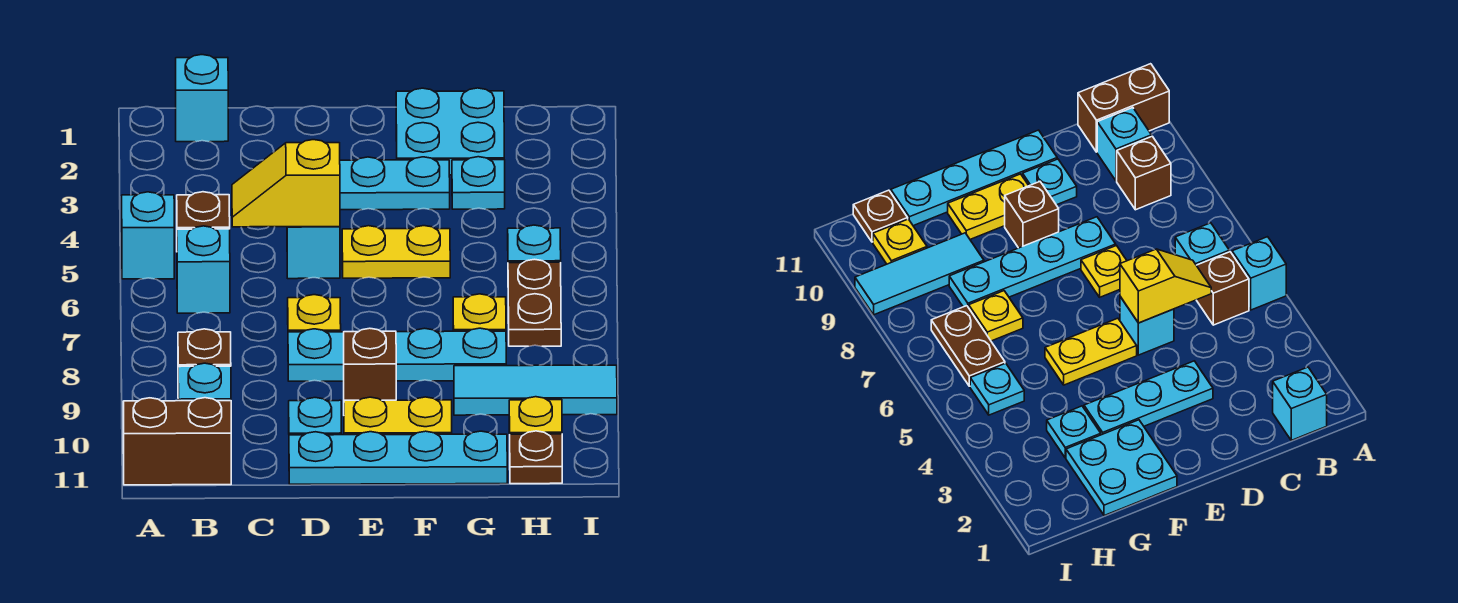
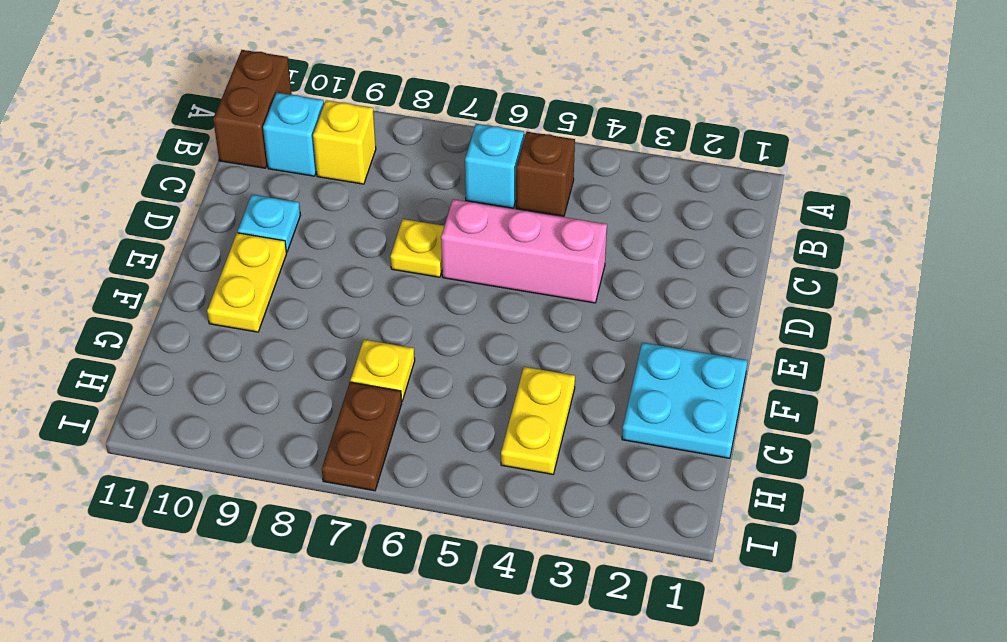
yellow 1x1 brick [313,100,376,184] -> brown 1x1 brick [178,329,231,367]
pink 1x3 brick [441,199,607,303] -> cyan 1x1 brick [287,227,340,279]
yellow 1x2 plate [501,367,575,474] -> yellow 1x2 plate moved to [342,226,450,278]
brown 1x2 plate [322,382,402,491] -> brown 1x2 plate turned to [508,259,561,346]
none -> cyan 1x1 brick [122,192,174,279]
none -> cyan 1x1 brick [176,55,228,142]
none -> cyan 1x3 plate [340,157,450,210]

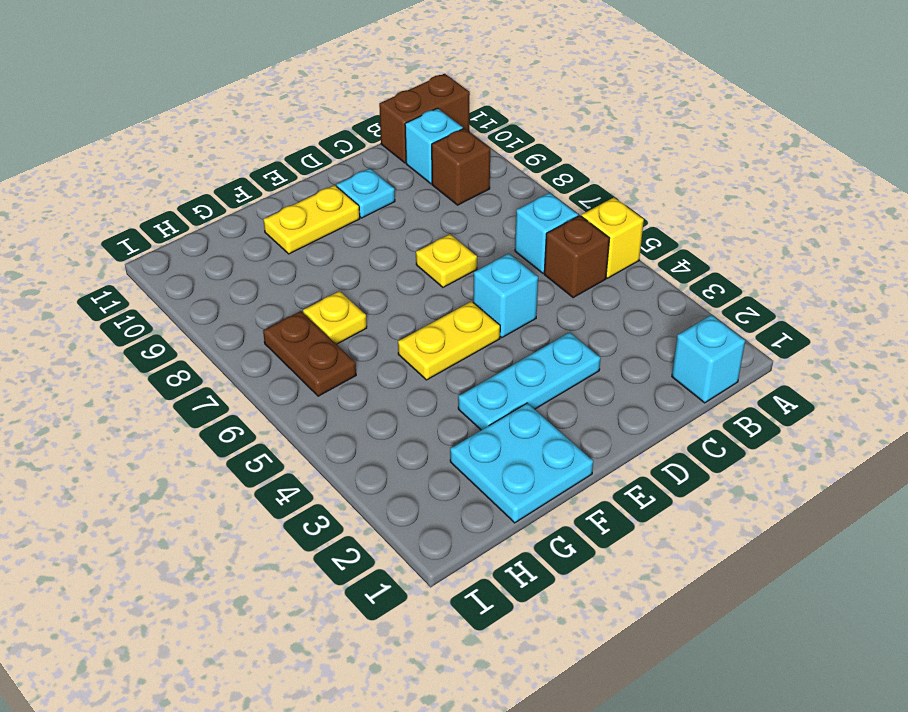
yellow 1x1 brick [581,198,644,278] -> cyan 1x1 brick [122,192,174,279]
none -> cyan 1x4 plate [288,328,506,381]
none -> cyan 1x4 plate [289,431,507,484]
none -> brown 1x1 brick [344,328,396,400]

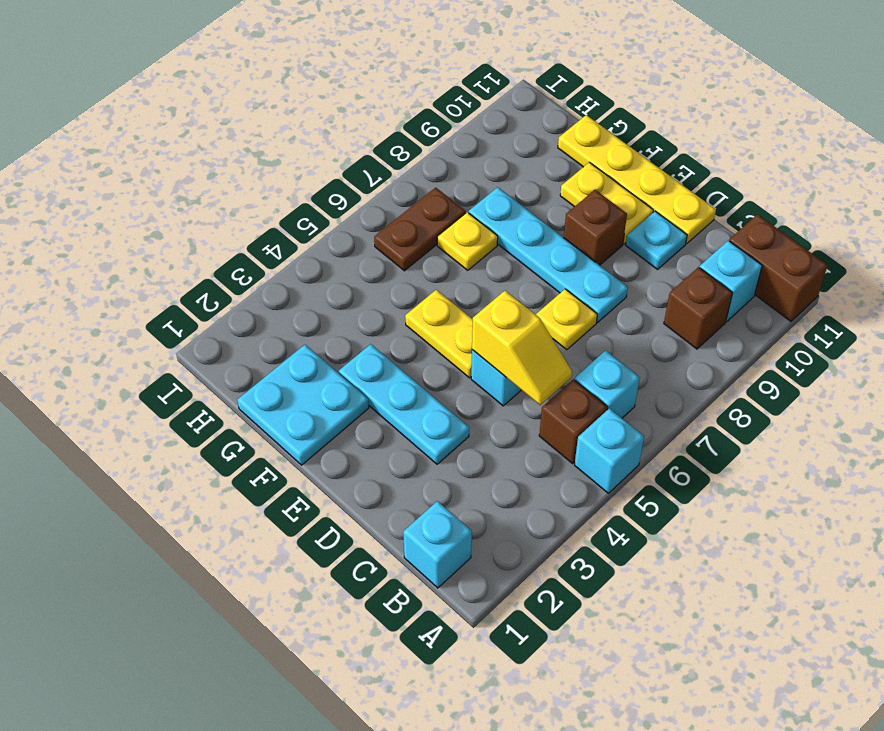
yellow 1x4 plate [558,115,716,244] -> cyan 1x4 plate [289,431,507,484]
none -> cyan 1x1 plate [452,157,505,209]
none -> cyan 1x3 tile [454,365,617,415]
none -> cyan 1x1 plate [508,225,561,263]

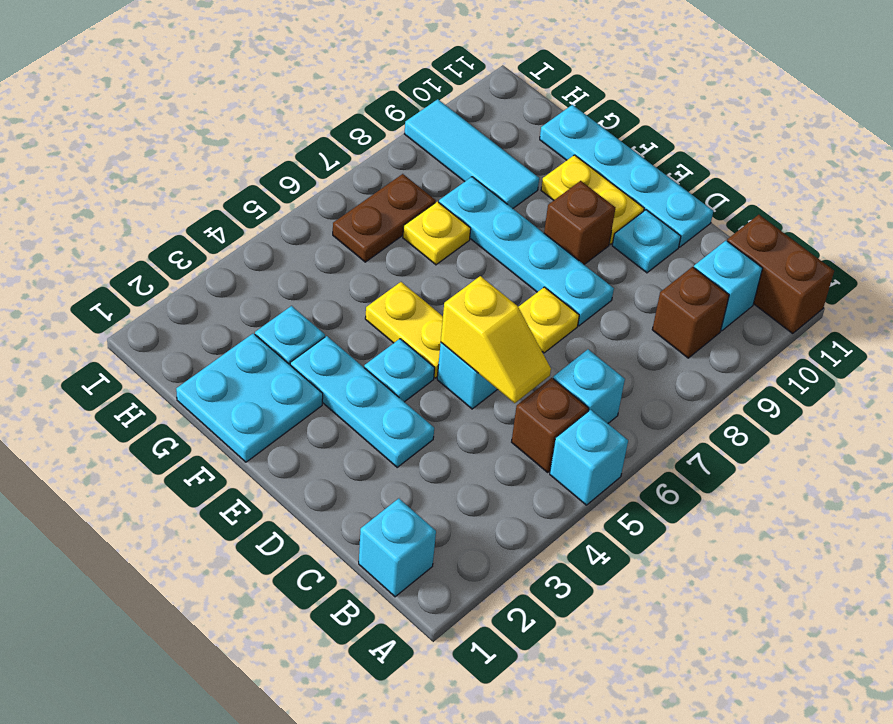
cyan 1x1 plate [364,339,435,402] -> cyan 1x1 plate moved to [508,225,561,263]
none -> yellow 1x1 plate [509,397,562,434]
none -> brown 1x1 plate [510,431,562,484]

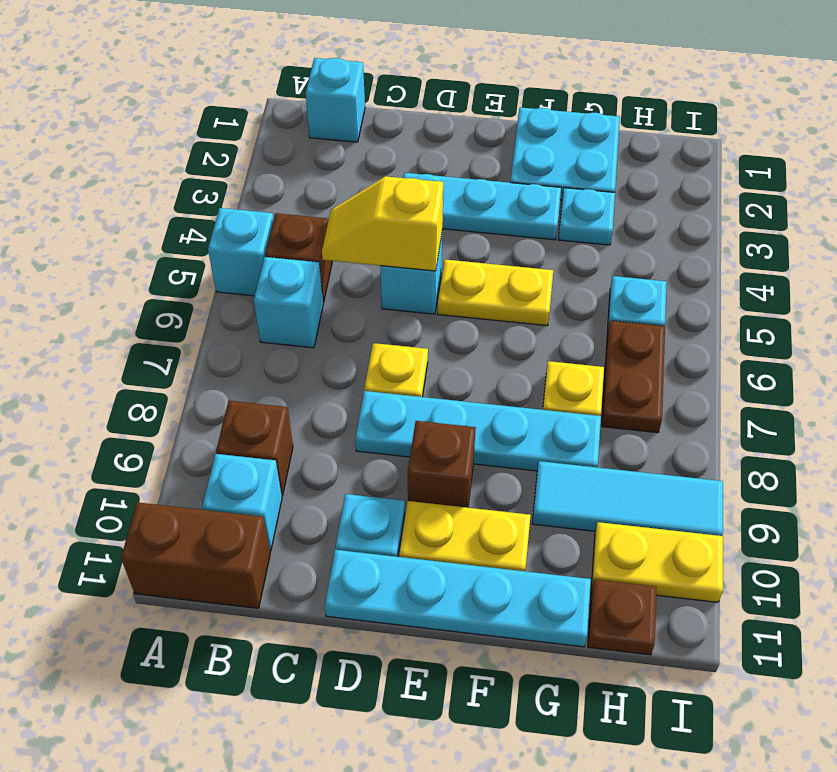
yellow 1x2 plate [591,522,723,602] -> yellow 1x1 plate [509,397,562,434]

